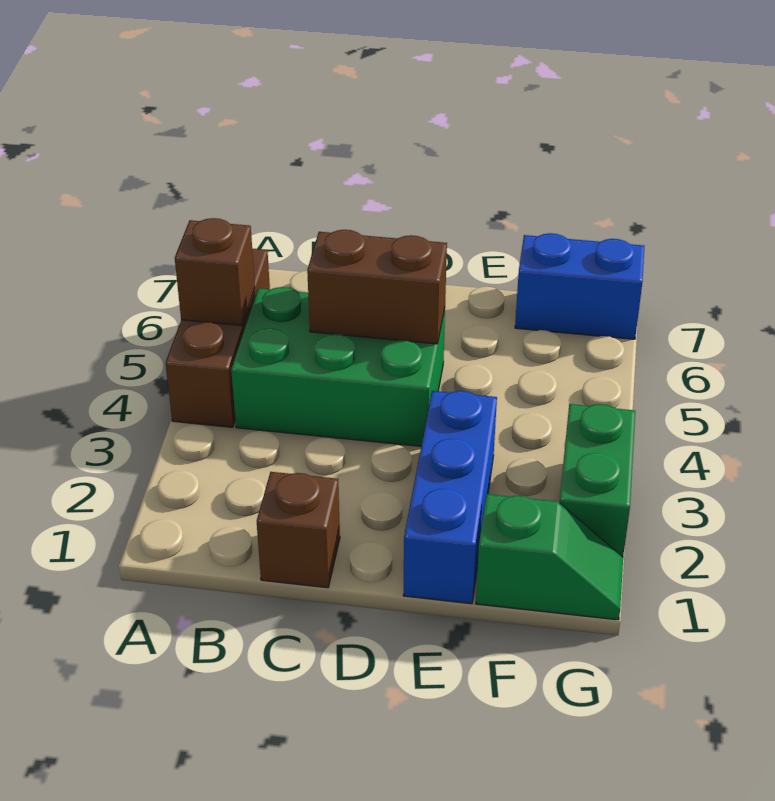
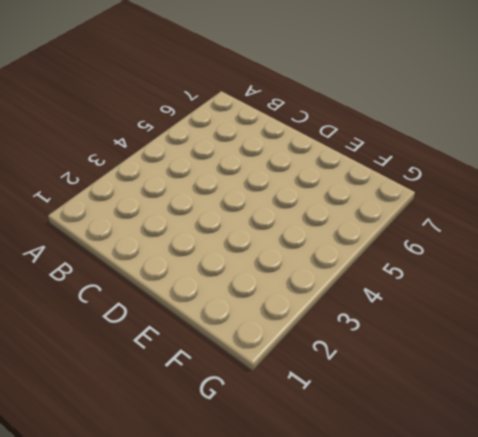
none -> brown 1x3 brick [165,249,270,427]
none -> green 2x3 brick [231,287,445,446]

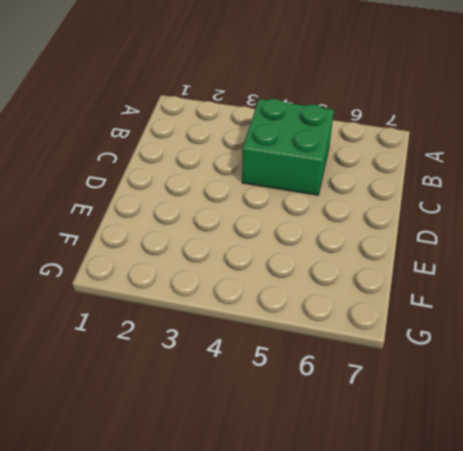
green 2x2 brick [242,99,334,195] -> green 2x3 brick [231,287,445,446]
none -> brown 1x3 brick [165,249,270,427]
none -> brown 1x1 brick [257,472,340,588]

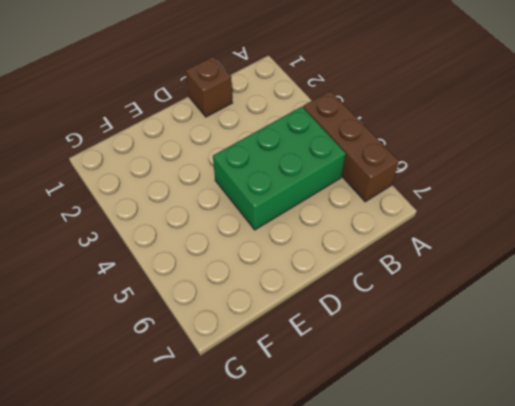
none -> blue 1x3 brick [403,391,497,604]
none -> green 1x2 slope [476,494,623,620]

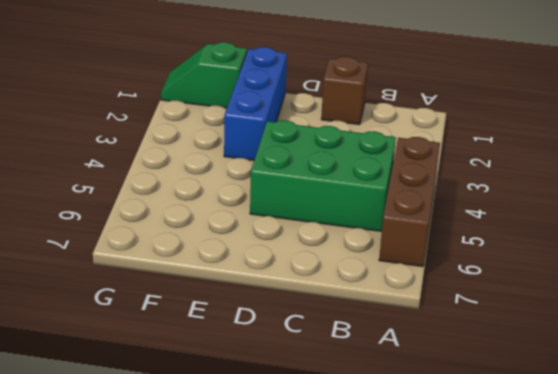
none -> blue 1x2 brick [515,233,644,339]
none -> green 1x2 brick [559,404,635,557]

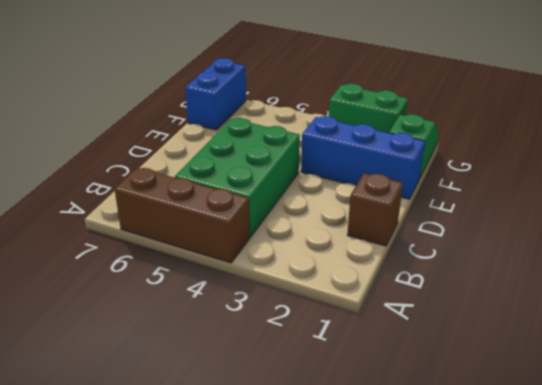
none -> brown 1x1 brick [175,218,255,326]
none -> brown 1x2 brick [307,230,447,344]

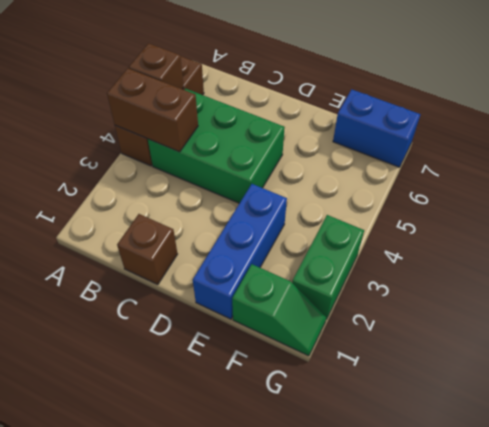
brown 1x2 brick [107,68,198,152] -> brown 1x2 brick moved to [307,230,447,344]

